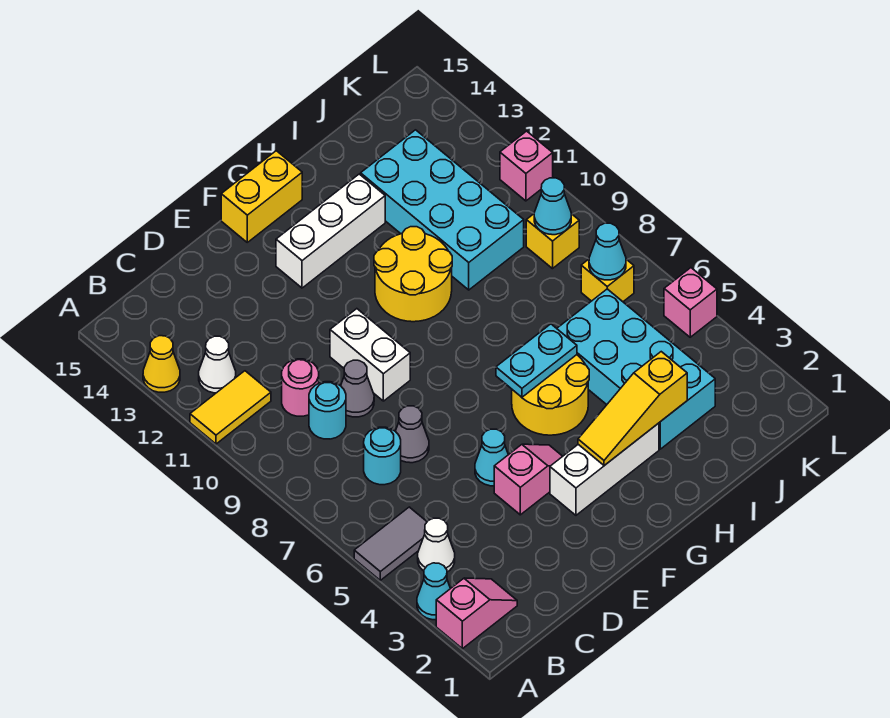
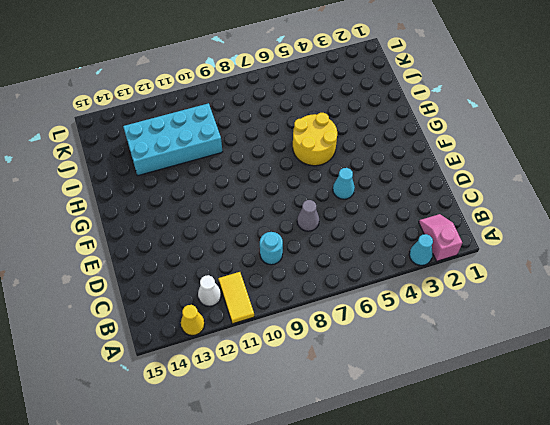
none -> grey 1x2 tile [354,507,427,580]
none -> white 1x1 cone [418,518,455,572]
none -> cyan 1x1 round brick [364,427,401,485]
none -> pink 1x1 round brick [282,359,319,416]

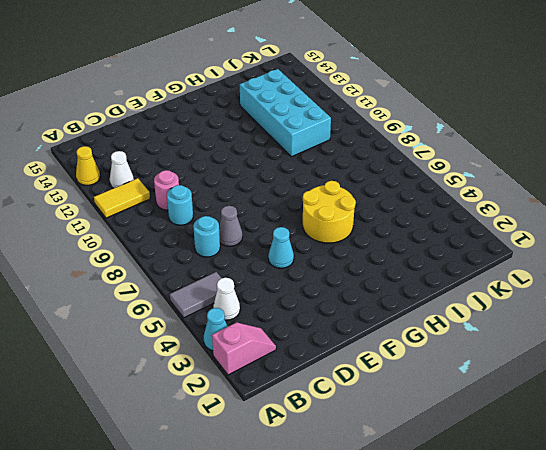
none -> grey 1x1 cone [341,360,374,417]
none -> pink 1x2 slope [494,444,563,515]
none -> white 1x2 brick [330,309,410,401]
none -> white 1x3 brick [550,423,659,515]

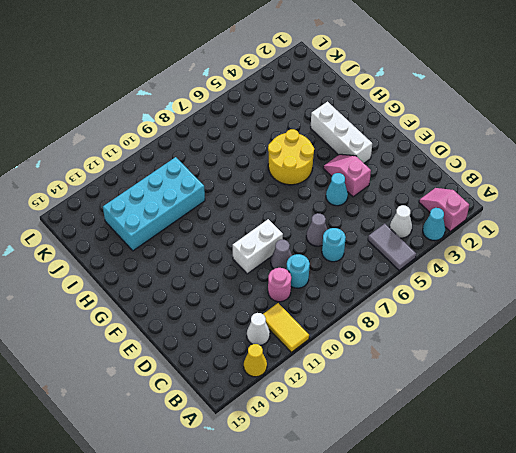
none -> white 1x3 brick [276,174,385,288]
none -> yellow 1x2 brick [221,151,302,242]
none -> yellow 2x2 round brick [374,227,452,322]
none -> cyan 2x4 brick [557,289,715,449]

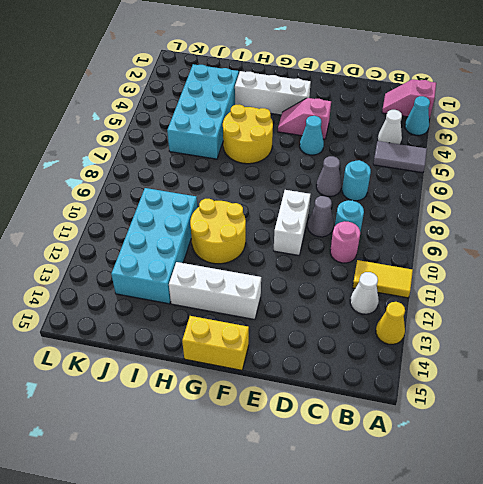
none -> yellow 1x1 brick [581,259,634,302]
none -> yellow 1x1 brick [526,214,579,269]
none -> pink 1x1 brick [664,268,717,337]
none -> pink 1x1 brick [500,131,553,201]

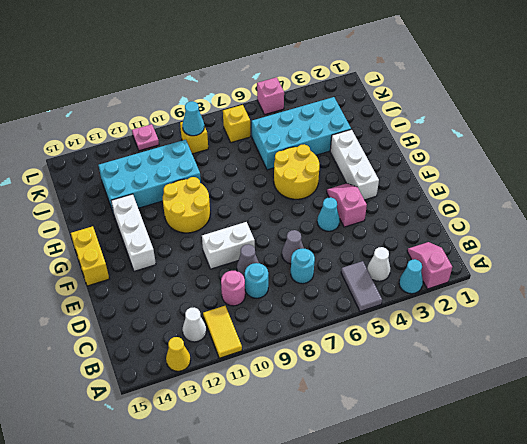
pink 1x1 plate [132,124,159,151] -> pink 1x1 brick [500,131,553,201]
none -> yellow 1x3 slope [578,352,687,466]
none -> cyan 1x2 plate [496,324,577,397]
none -> cyan 1x1 cone [589,223,626,280]

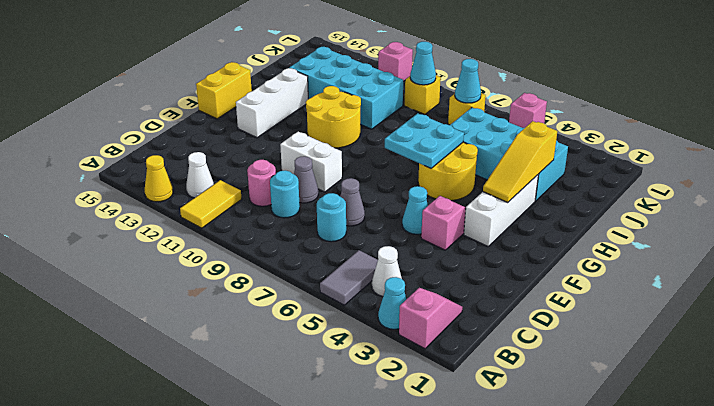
cyan 2x2 plate [385,113,464,168] -> cyan 1x2 plate [496,324,577,397]

